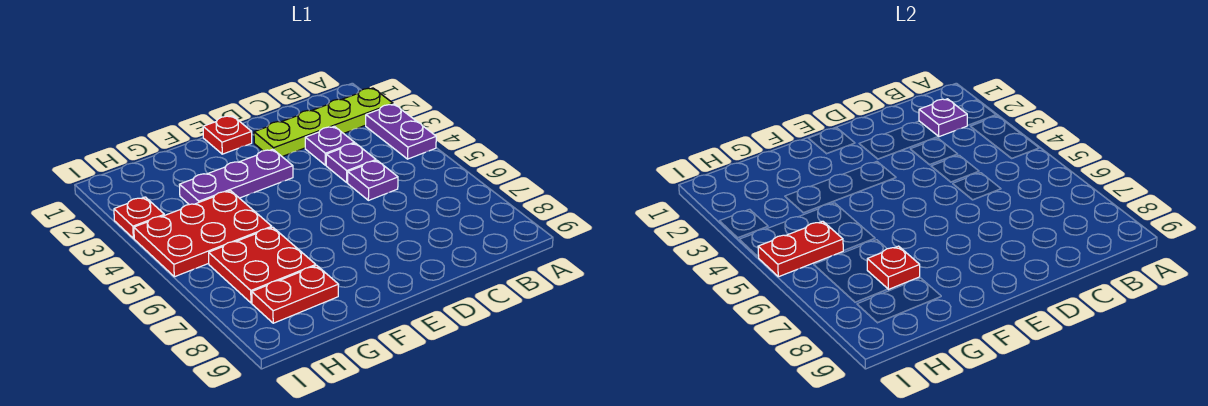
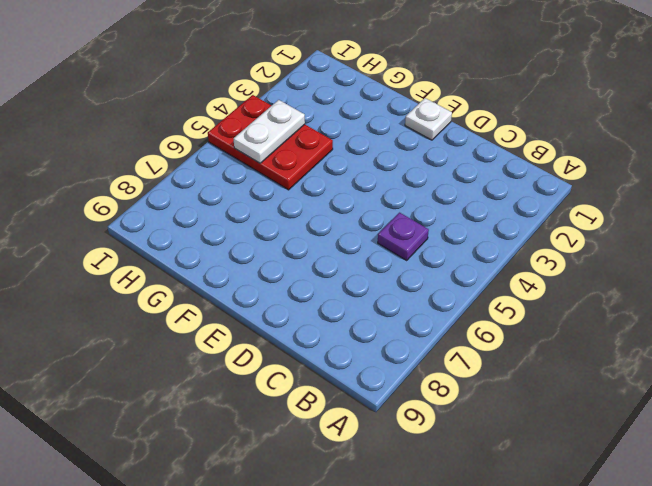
white 1x1 plate [405,98,452,140] -> red 1x1 plate [203,116,252,154]
white 1x2 plate [234,100,305,163] -> red 1x2 plate [758,221,843,277]
none -> lime 1x4 plate [254,88,393,156]
none -> purple 1x2 plate [366,104,436,159]
none -> purple 1x1 plate [305,126,354,165]

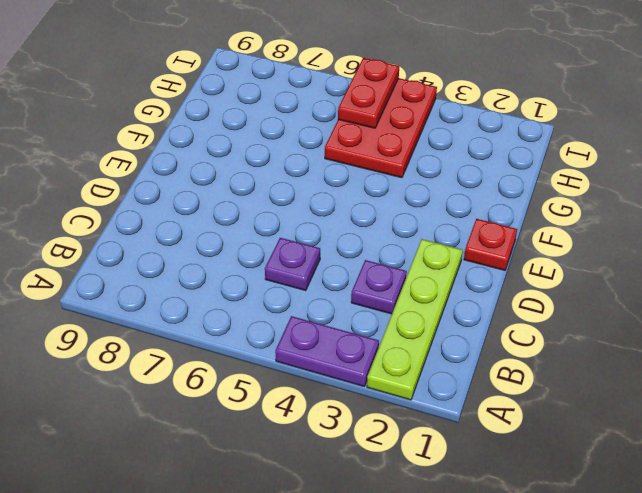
none -> purple 1x1 plate [326,143,376,182]
none -> purple 1x3 plate [179,149,293,205]
none -> red 2x2 plate [209,227,316,303]

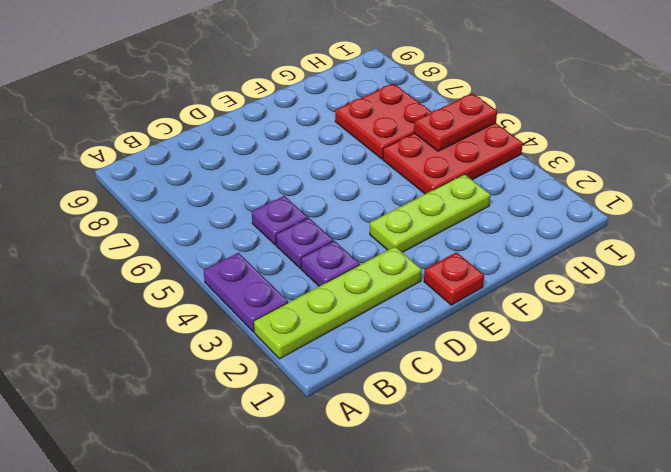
lime 1x3 plate [370,174,490,252] -> purple 1x3 plate [179,149,293,205]
none -> red 1x2 plate [252,266,339,323]
none -> red 1x1 plate [114,197,164,238]
none -> purple 1x1 plate [919,99,968,137]

